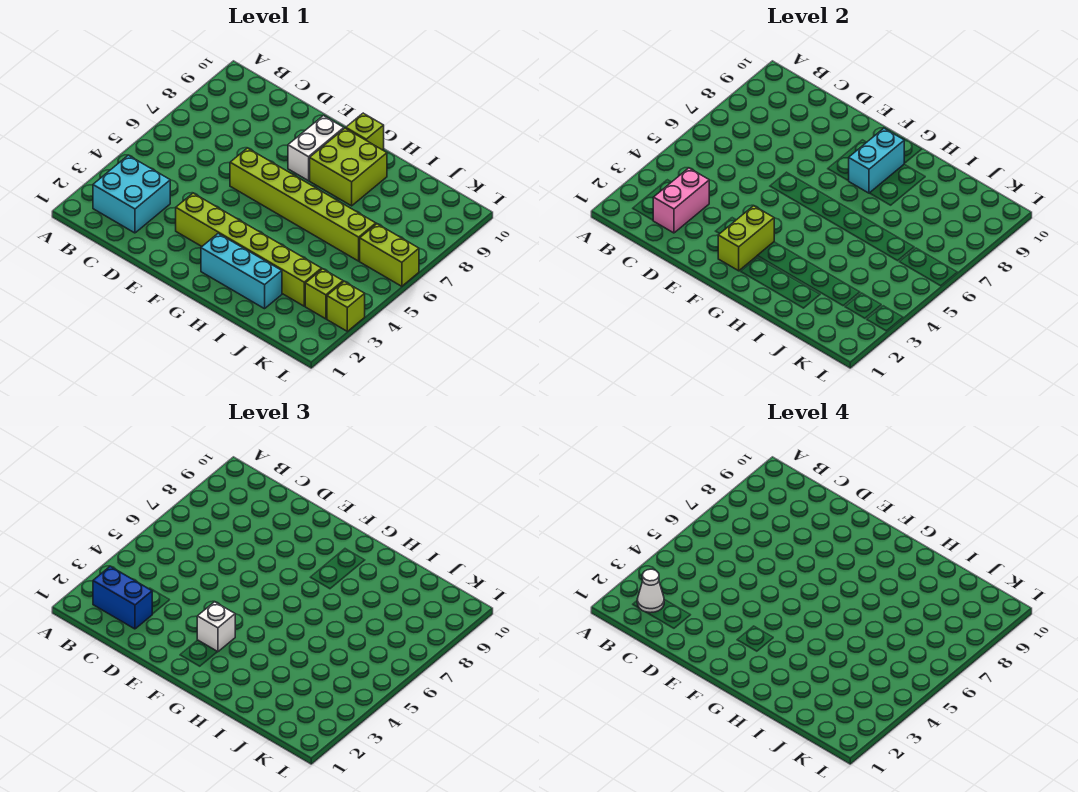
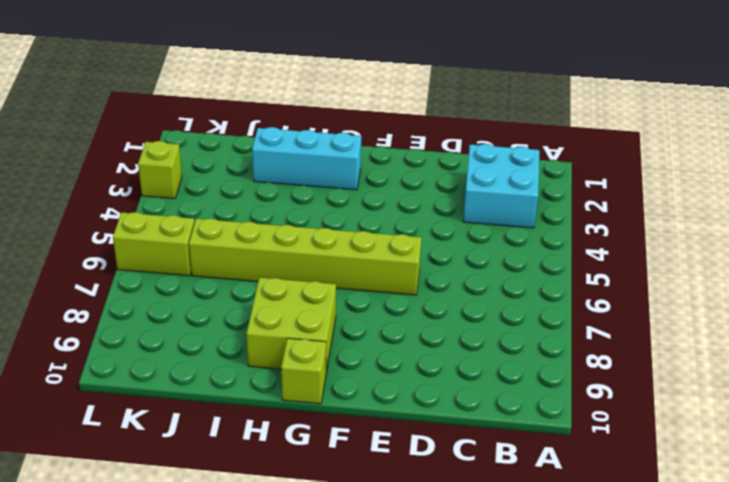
none -> lime 1x6 brick [176,193,322,306]
none -> white 1x2 brick [288,116,344,181]
none -> lime 1x1 brick [305,269,343,319]

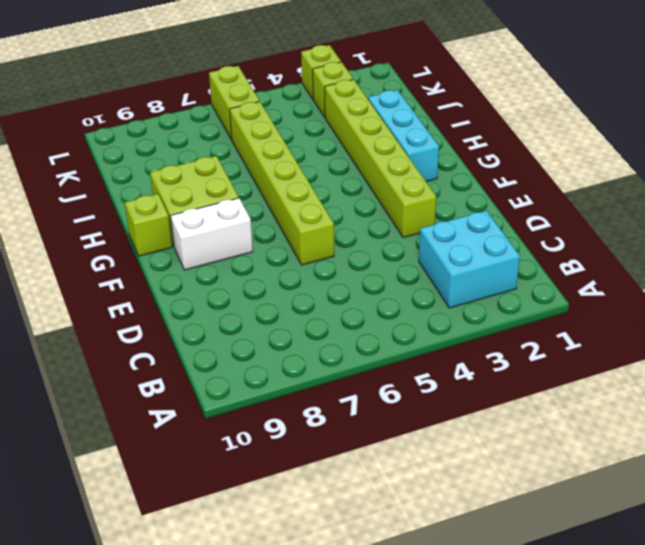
none -> pink 1x2 brick [653,168,709,233]
none -> lime 1x2 brick [718,206,774,271]
none -> cyan 1x2 brick [848,128,905,193]

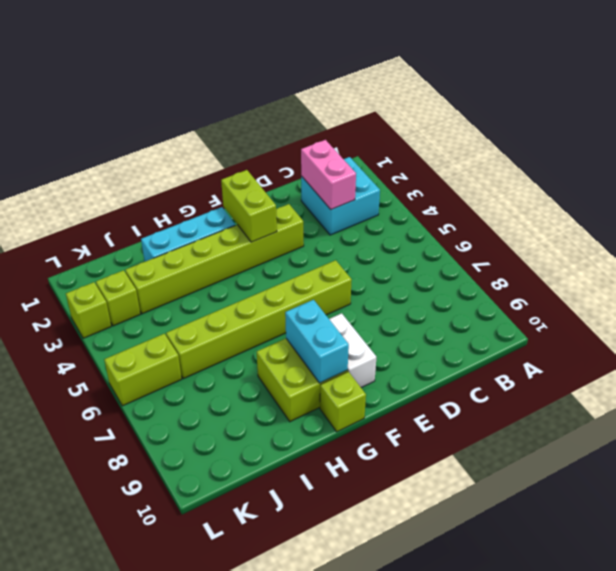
none -> blue 1x2 brick [93,566,152,629]
none -> white 1x1 brick [197,602,235,652]
none -> white 1x1 cone [637,569,664,613]

